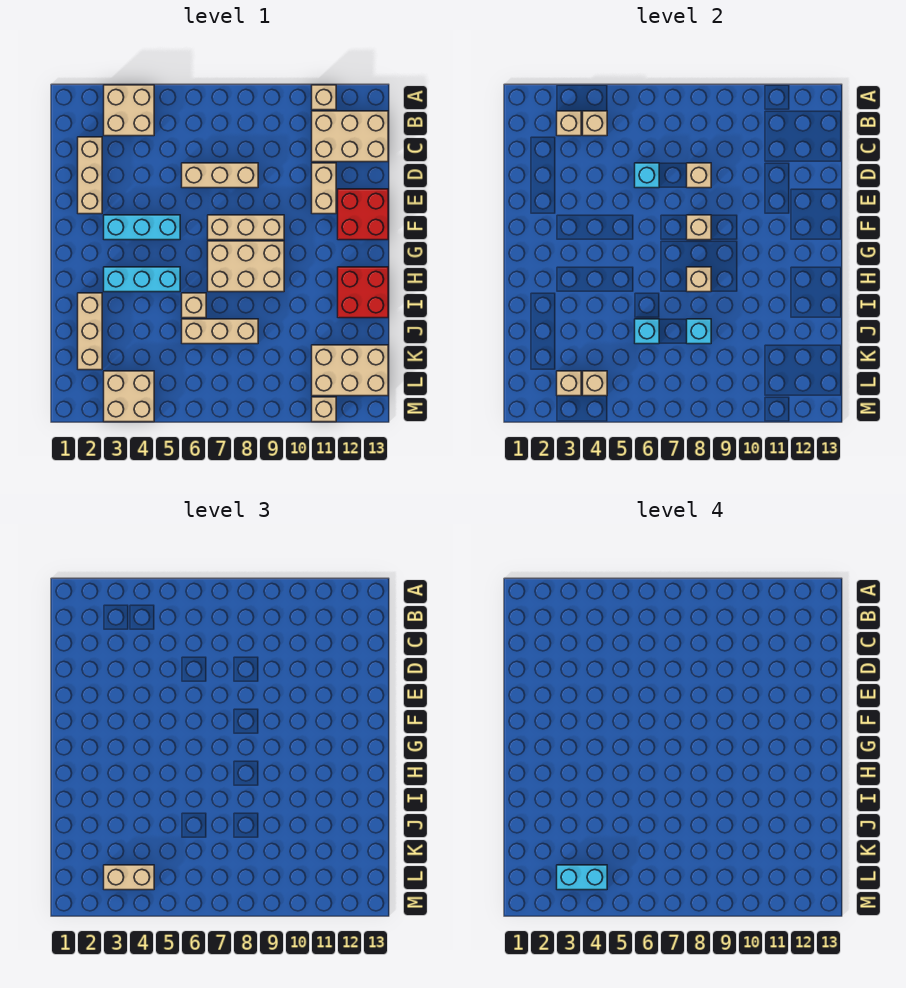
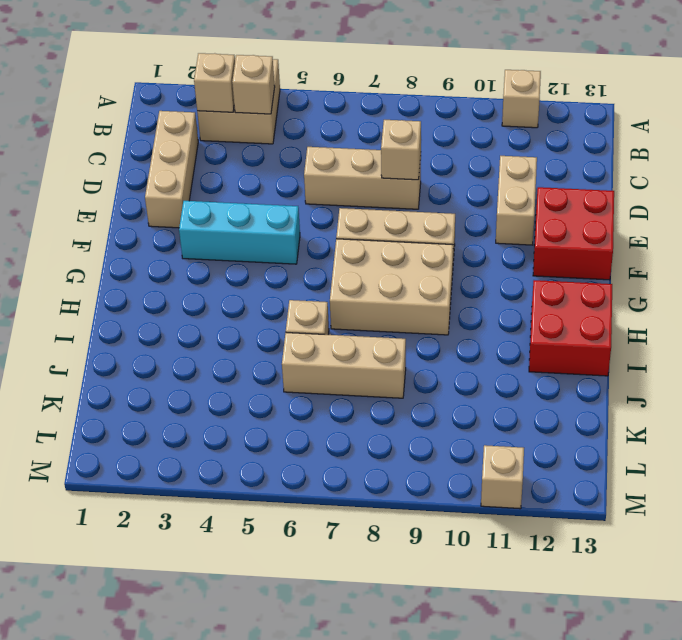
none -> tan 2x3 brick [312,111,388,162]
none -> cyan 1x3 brick [104,267,180,292]
none -> tan 1x3 brick [78,293,102,370]
none -> tan 2x3 brick [312,345,388,396]

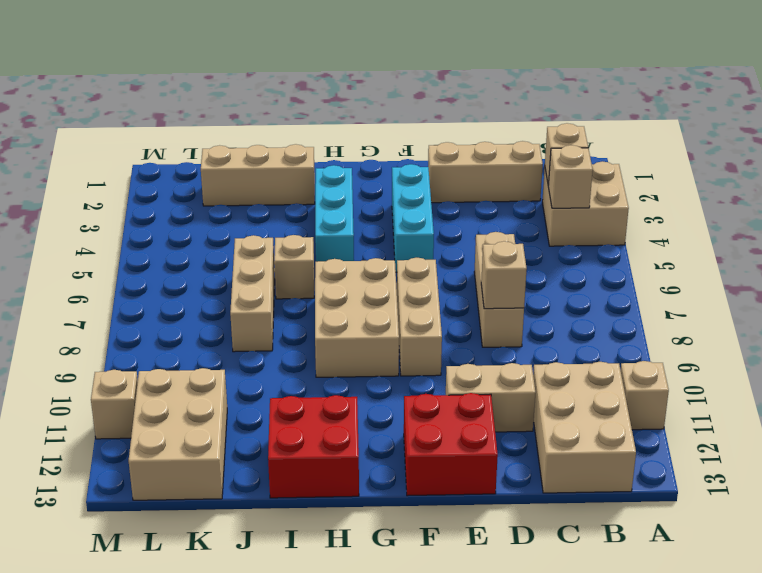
none -> tan 2x2 brick [104,371,154,422]
none -> cyan 1x1 brick [635,163,659,188]
none -> tan 1x1 brick [687,215,711,240]
none -> tan 1x1 brick [687,267,711,292]

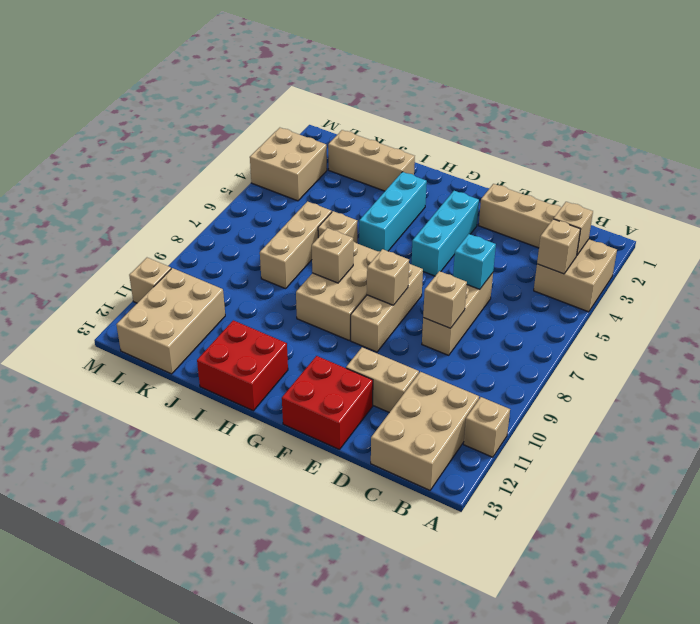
none -> cyan 1x1 brick [635,319,659,344]
none -> cyan 1x1 brick [687,319,711,344]
none -> tan 1x1 brick [557,371,581,396]
none -> tan 1x1 brick [583,371,607,396]

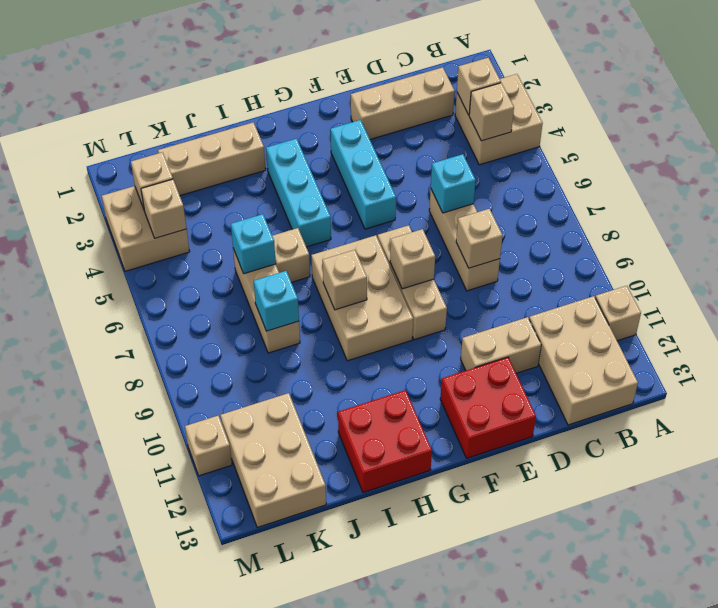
none -> tan 1x2 brick [104,865,154,890]
none -> cyan 1x2 brick [557,865,607,890]

